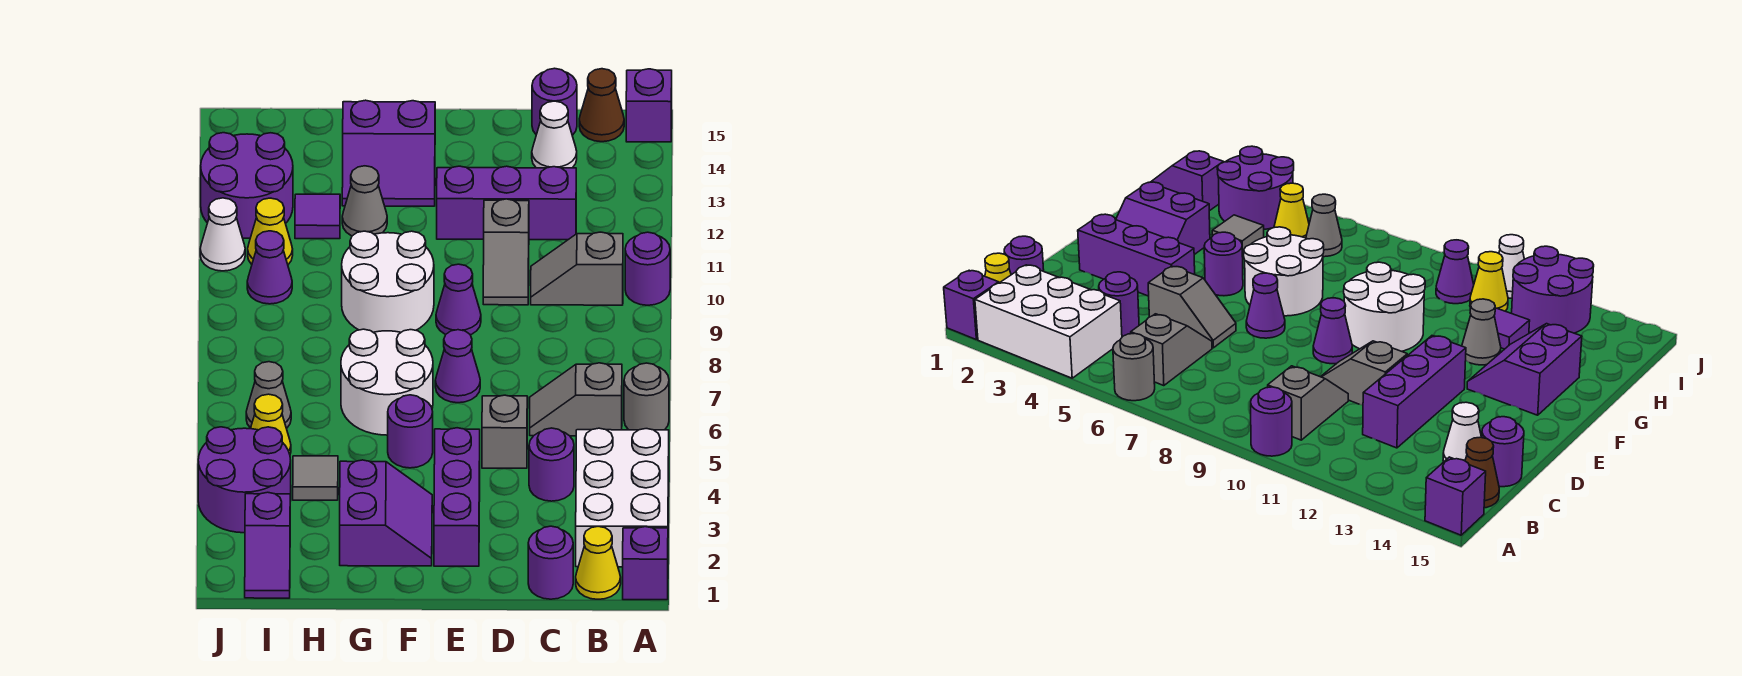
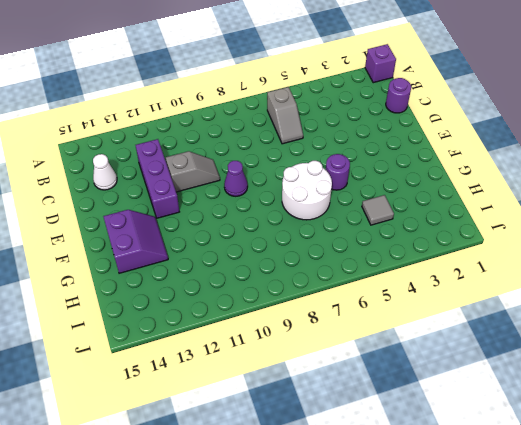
none -> white 2x3 brick [576,428,669,567]
none -> grey 1x1 round brick [624,363,669,430]
none -> purple 1x1 round brick [625,232,670,305]
none -> purple 1x1 brick [626,69,672,142]

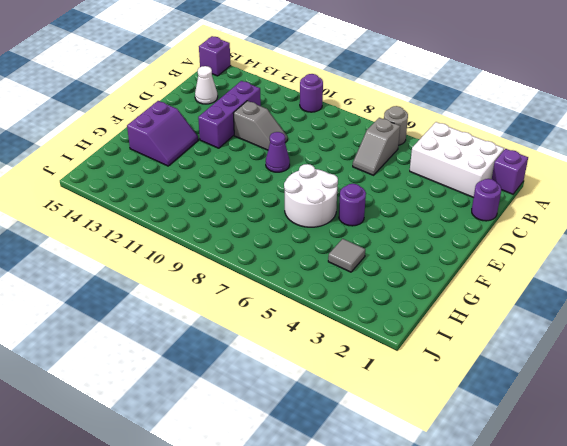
none -> yellow 1x1 cone [576,526,621,599]
none -> grey 1x2 slope [531,232,623,305]
none -> brown 1x1 cone [579,69,624,142]
none -> purple 1x1 round brick [529,428,574,501]

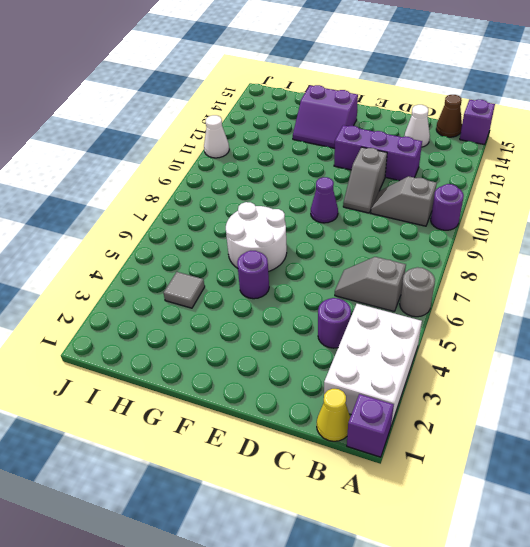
none -> purple 1x1 round brick [528,526,573,599]
none -> purple 1x1 round brick [532,68,577,135]
none -> grey 1x2 slope [482,395,528,468]
none -> purple 1x3 brick [434,428,480,566]

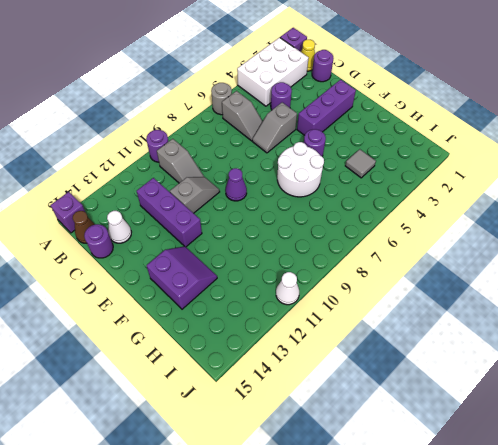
none -> purple 1x1 cone [435,330,480,403]
none -> purple 2x2 slope [340,460,432,566]
none -> white 2x2 round brick [342,231,434,332]
none -> grey 1x1 cone [342,166,387,236]

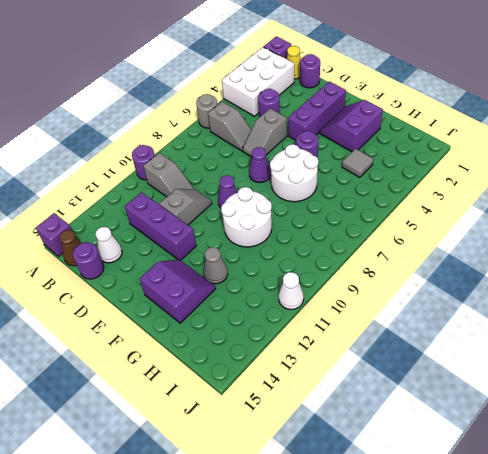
none -> purple 1x1 tile [295,194,340,239]
none -> purple 1x2 slope [245,492,290,598]
none -> purple 2x2 round brick [198,427,291,533]
none -> yellow 1x1 cone [251,394,291,454]

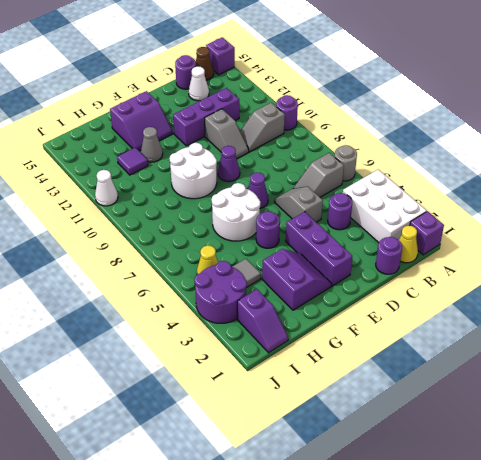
none -> grey 1x1 cone [246,362,291,428]
none -> purple 1x1 cone [247,231,292,304]
none -> yellow 1x1 cone [248,198,293,264]
none -> purple 2x2 round brick [201,133,293,238]

